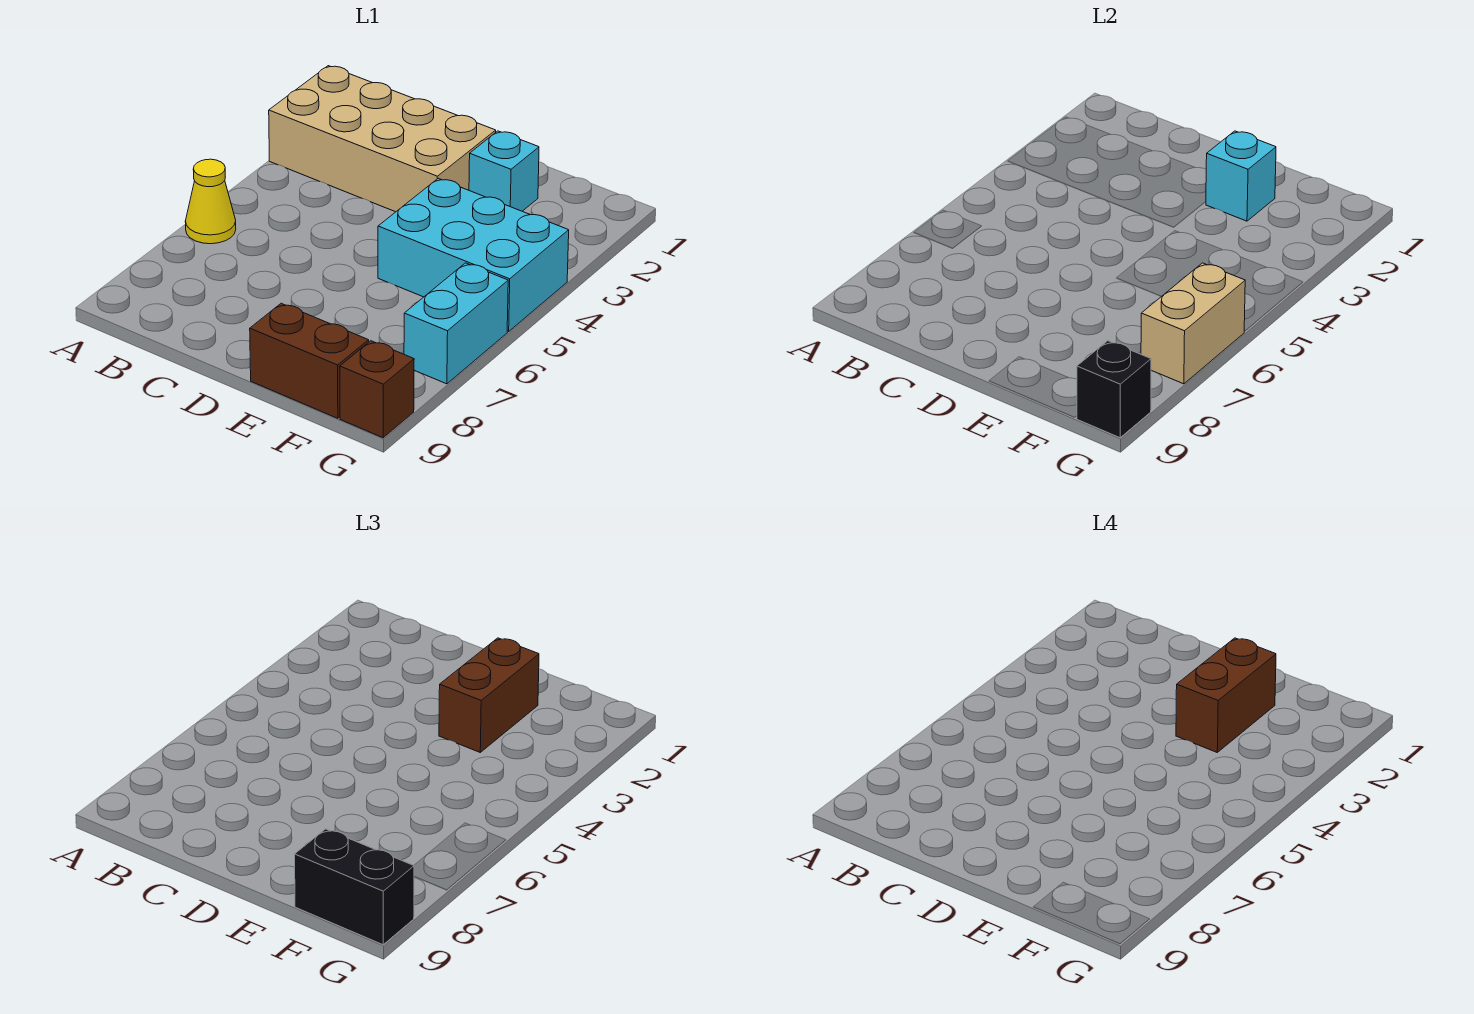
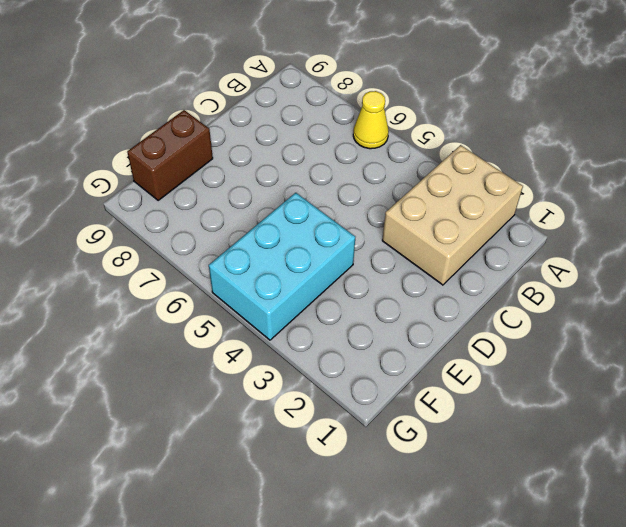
tan 2x3 brick [382,145,523,285] -> tan 2x4 brick [269,66,496,212]
none -> cyan 1x1 brick [469,131,539,211]
none -> cyan 1x2 brick [404,263,508,384]
none -> brown 1x1 brick [340,341,414,438]

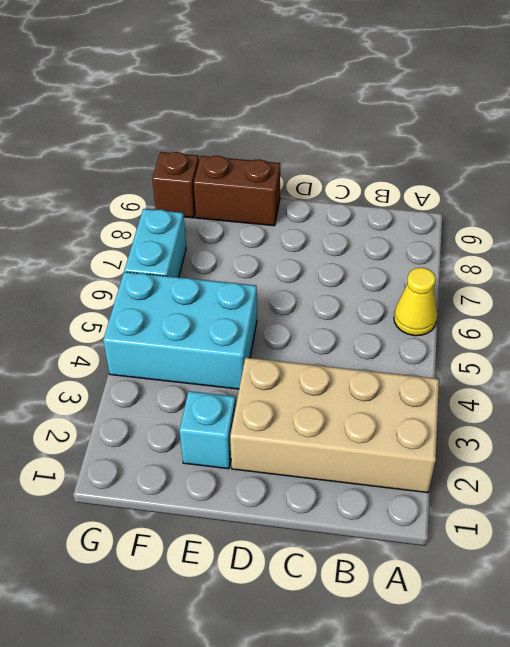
none -> cyan 1x1 brick [1206,131,1276,221]
none -> tan 1x2 brick [1141,263,1245,384]
none -> black 1x1 brick [1077,341,1151,438]

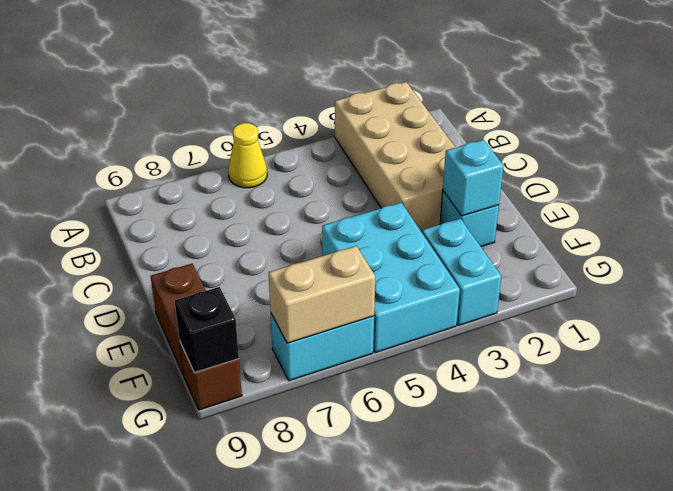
cyan 1x2 brick [422,218,501,326] -> none
none -> brown 1x2 brick [439,638,539,752]
none -> black 1x2 brick [295,829,414,945]
none -> brown 1x2 brick [1176,638,1276,752]

